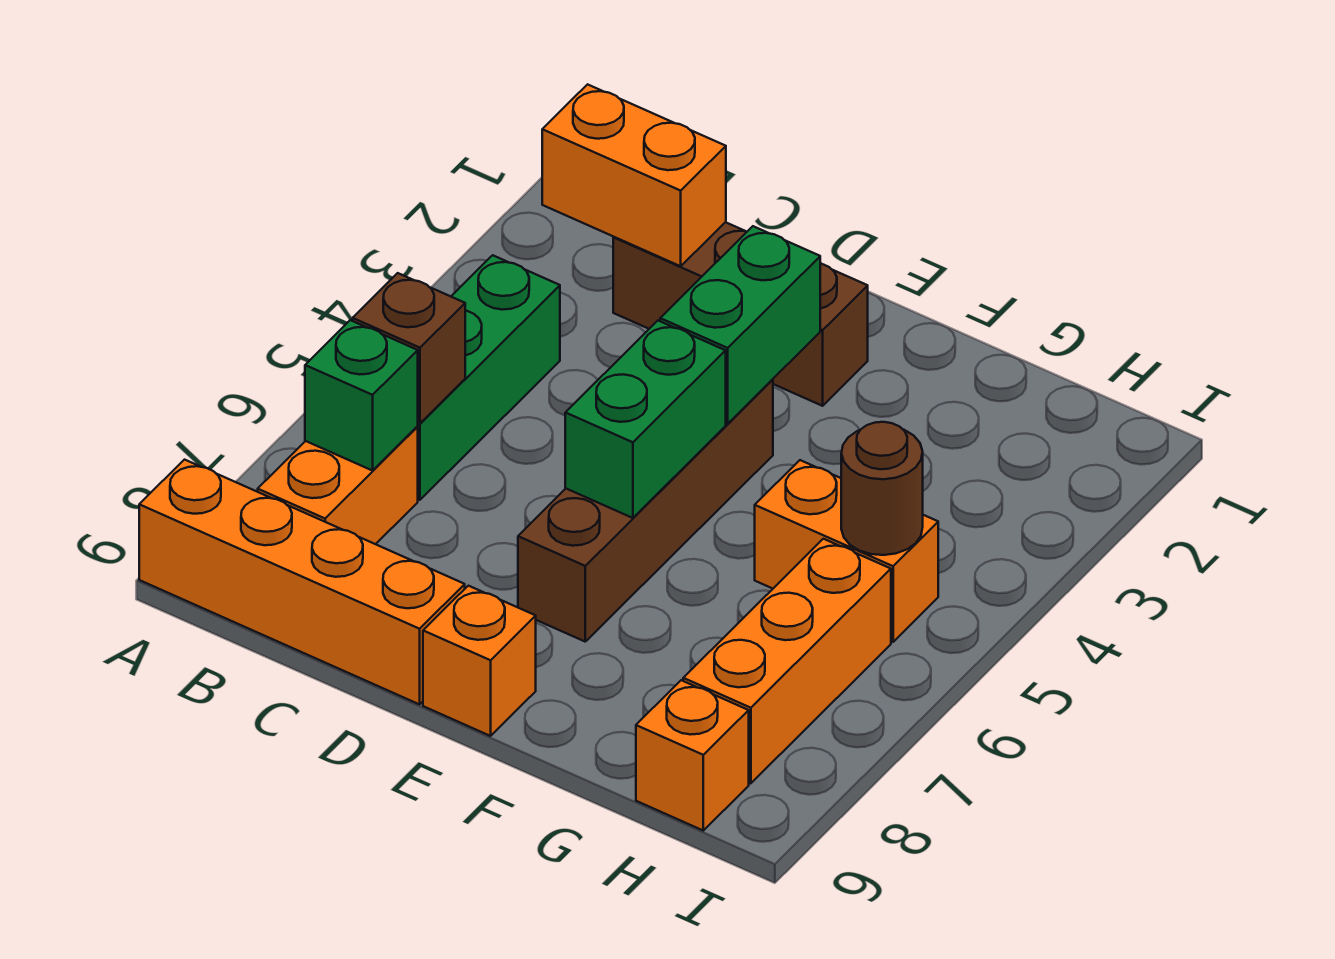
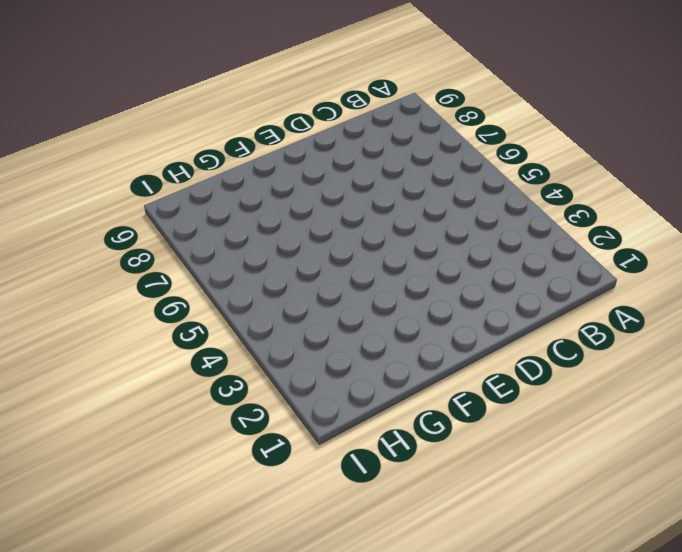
none -> orange 1x4 brick [139,460,465,704]
none -> green 1x3 brick [418,255,560,500]
none -> orange 1x2 brick [258,426,418,544]

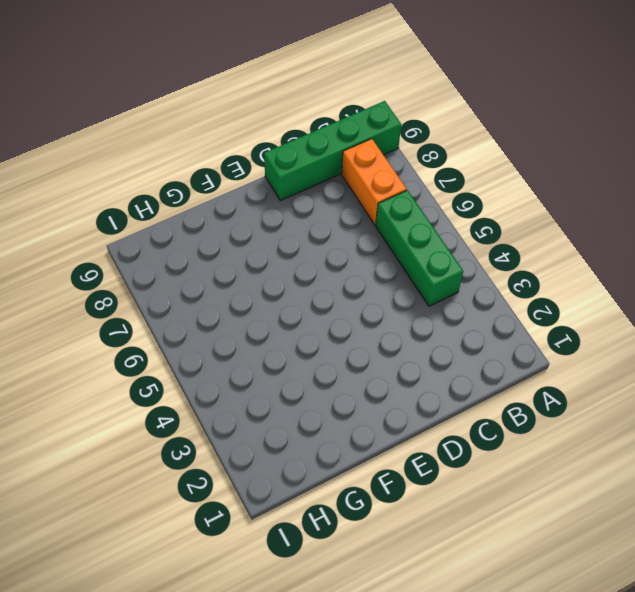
green 1x4 brick [264,101,401,201] -> orange 1x4 brick [139,460,465,704]
none -> brown 1x3 brick [613,222,868,406]
none -> brown 1x4 brick [518,380,773,641]
none -> orange 1x1 brick [423,586,536,736]

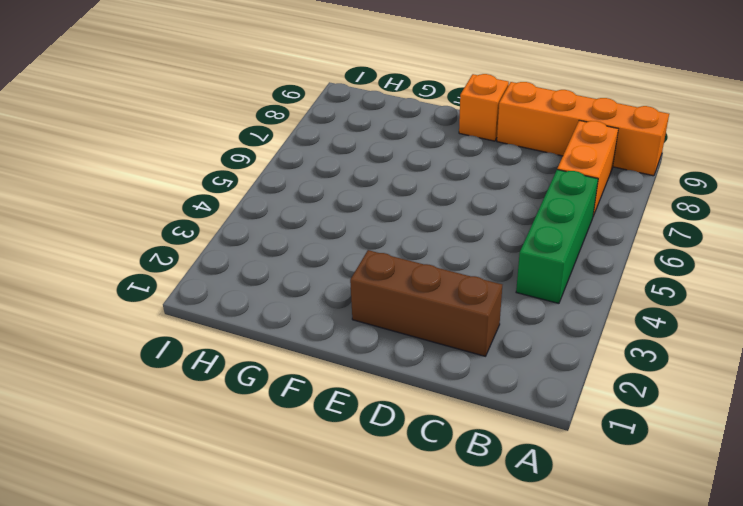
none -> brown 1x4 brick [518,380,773,641]
none -> orange 1x2 brick [755,460,938,642]
none -> orange 1x3 brick [683,539,891,783]

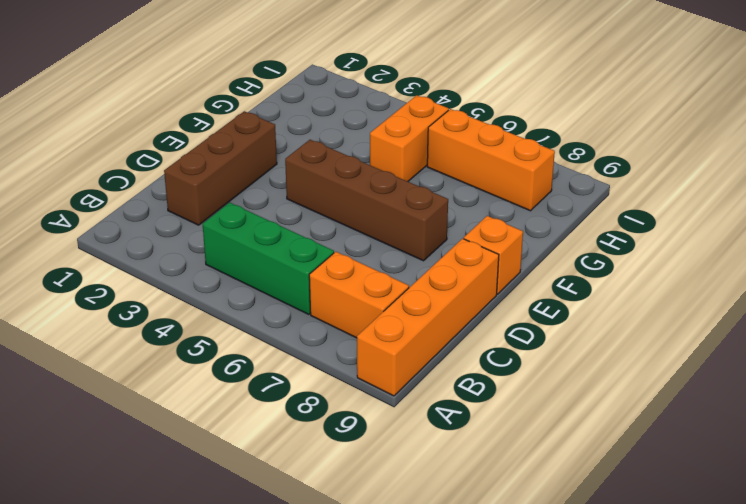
none -> orange 1x1 brick [636,680,749,830]
none -> orange 1x2 brick [542,84,726,266]
none -> brown 1x1 brick [353,273,465,423]

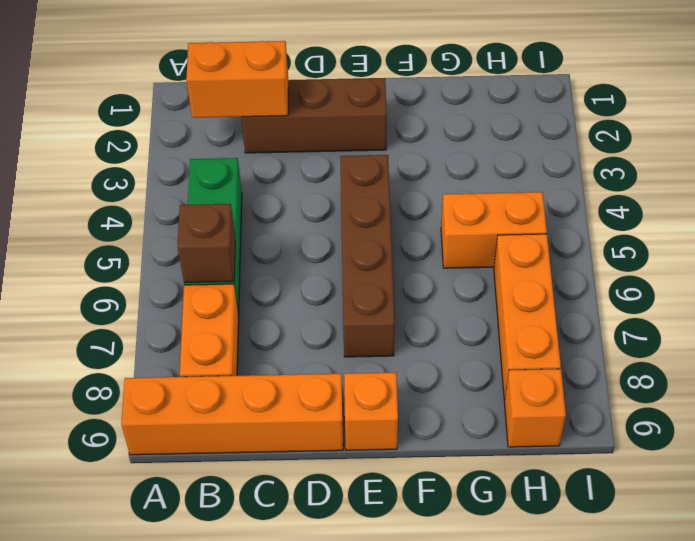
none -> green 1x1 brick [305,320,418,471]
none -> green 1x2 brick [660,226,820,424]
none -> green 1x2 brick [565,321,726,518]

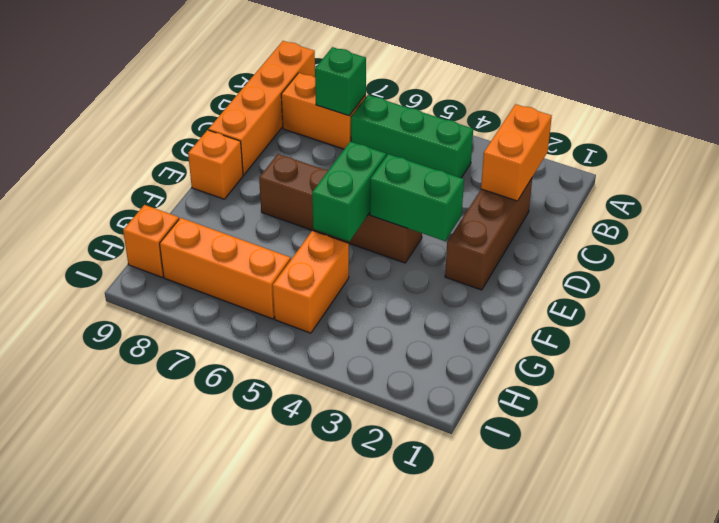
green 1x2 brick [312,142,386,241] -> green 1x2 brick turned to [565,321,726,518]
none -> brown 1x1 brick [353,273,465,423]
none -> brown 1x1 round brick [841,422,923,555]

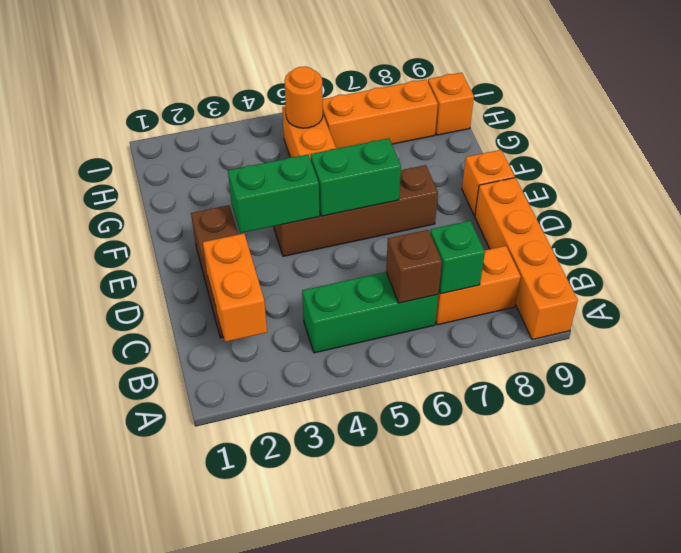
orange 1x1 round brick [284,66,323,128] -> brown 1x1 round brick [841,422,923,555]

